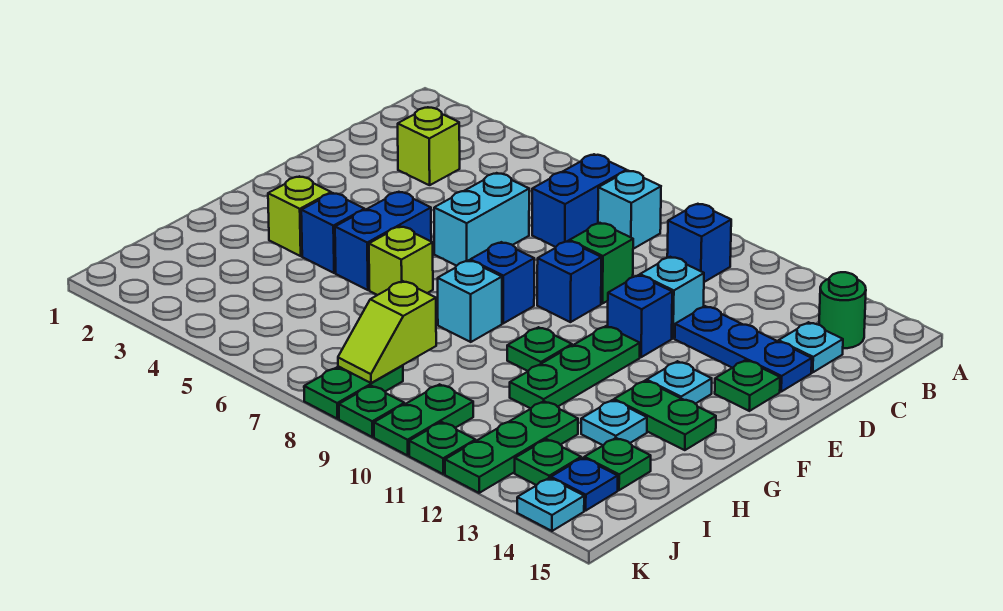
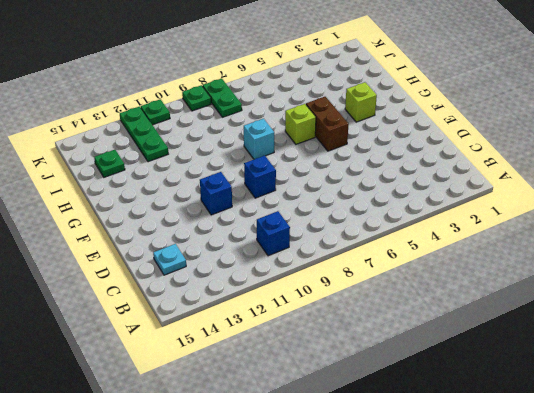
brown 1x2 brick [306,97,349,151] -> blue 1x2 brick [335,192,431,290]
none -> blue 1x2 brick [532,154,627,247]
none -> cyan 1x1 brick [598,171,661,249]
none -> green 1x1 round brick [819,272,866,348]
none -> lime 1x1 brick [398,107,460,185]

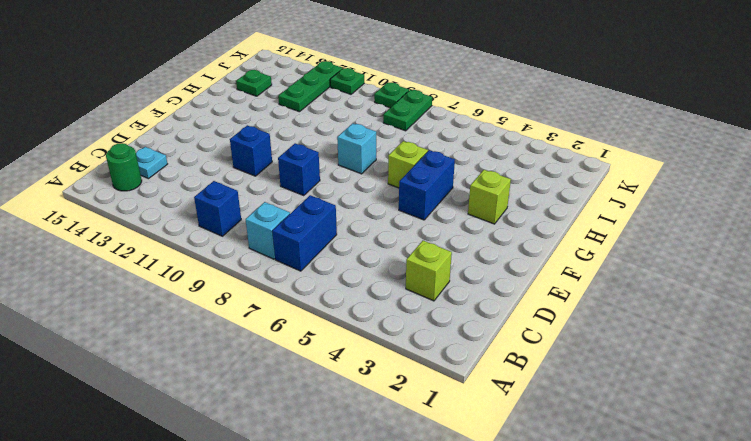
none -> cyan 1x2 brick [434,173,529,266]
none -> green 1x1 brick [570,223,633,304]
none -> cyan 1x1 brick [640,257,704,338]
none -> blue 1x3 plate [675,306,812,392]

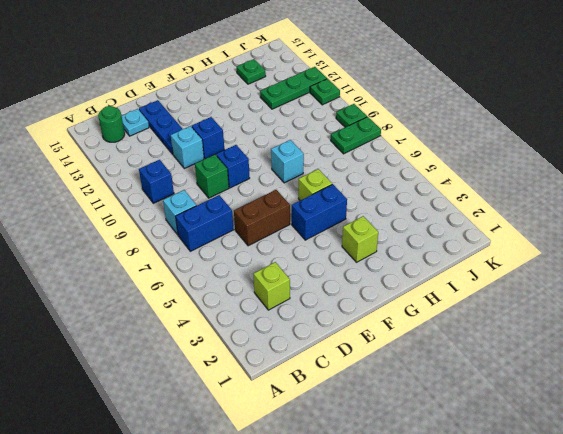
brown 1x2 brick [234,190,290,246] -> cyan 1x2 brick [434,173,529,266]
none -> green 1x1 plate [715,360,780,411]
none -> blue 1x1 brick [470,242,534,323]
none -> green 1x3 plate [510,326,640,408]
none -> cyan 1x1 plate [647,361,712,404]

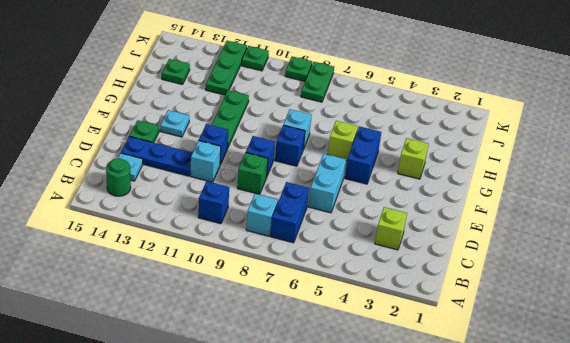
none -> blue 1x1 brick [301,193,365,273]
none -> green 1x1 plate [507,327,572,371]
none -> green 1x2 plate [614,381,716,450]
none -> cyan 1x1 plate [581,400,647,445]

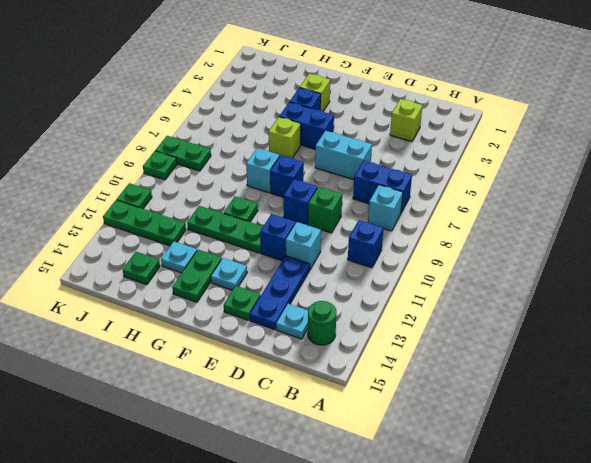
none -> green 1x2 plate [374,384,473,455]
none -> green 1x1 plate [515,439,581,485]
none -> blue 1x1 plate [551,458,618,510]
none -> cyan 1x1 plate [517,478,584,531]

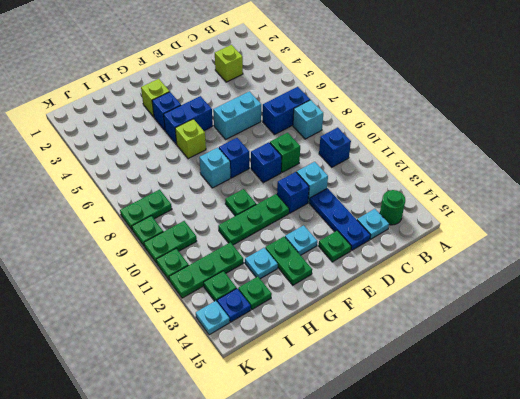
none -> lime 1x2 slope [338,281,436,383]

